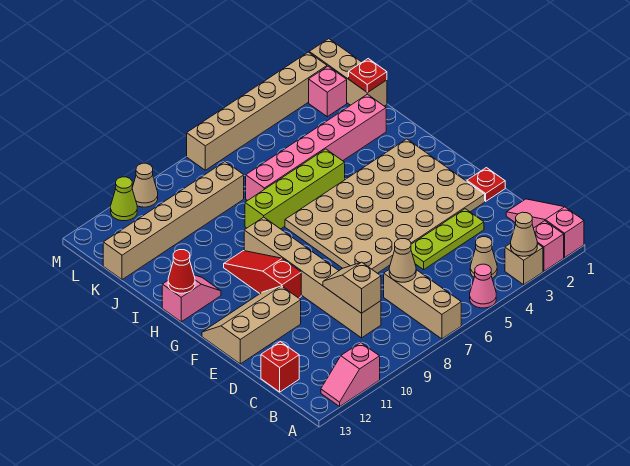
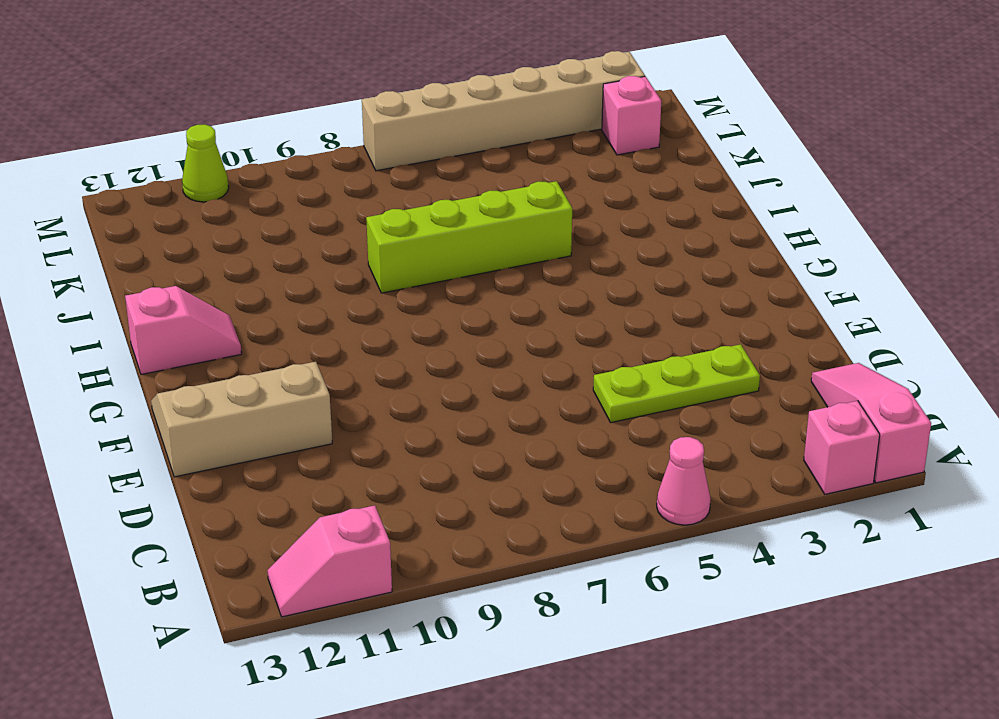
none -> tan 1x1 brick [505,243,543,285]
none -> tan 1x3 brick [384,270,461,339]
none -> tan 1x1 cone [470,237,497,278]

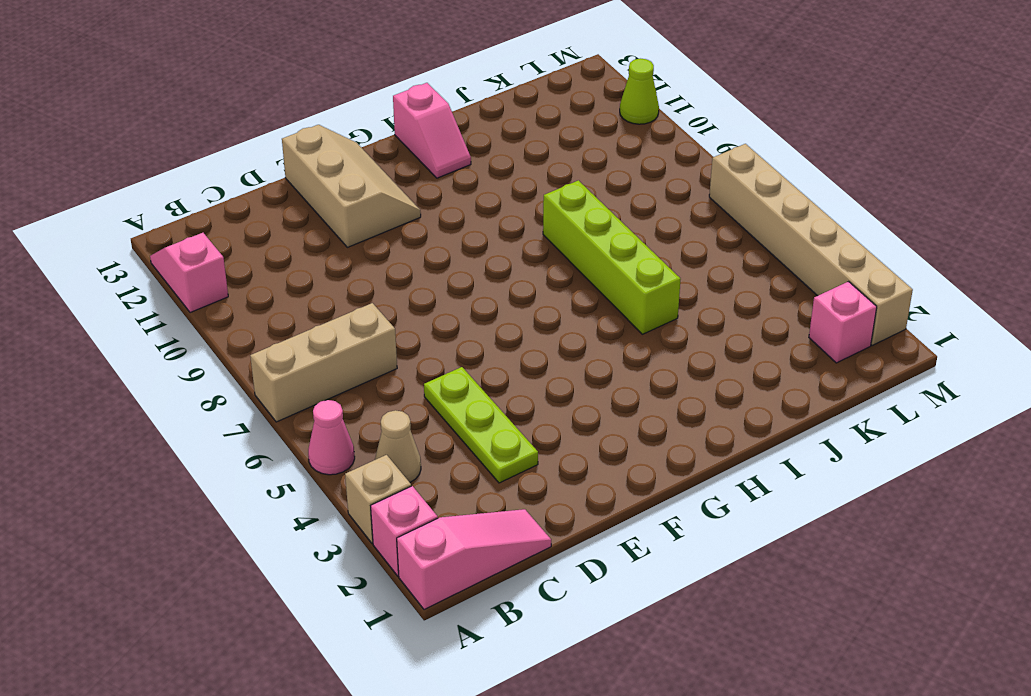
none -> tan 1x6 brick [244,217,381,338]
none -> red 1x1 brick [261,342,299,392]
none -> red 1x1 plate [467,168,505,201]

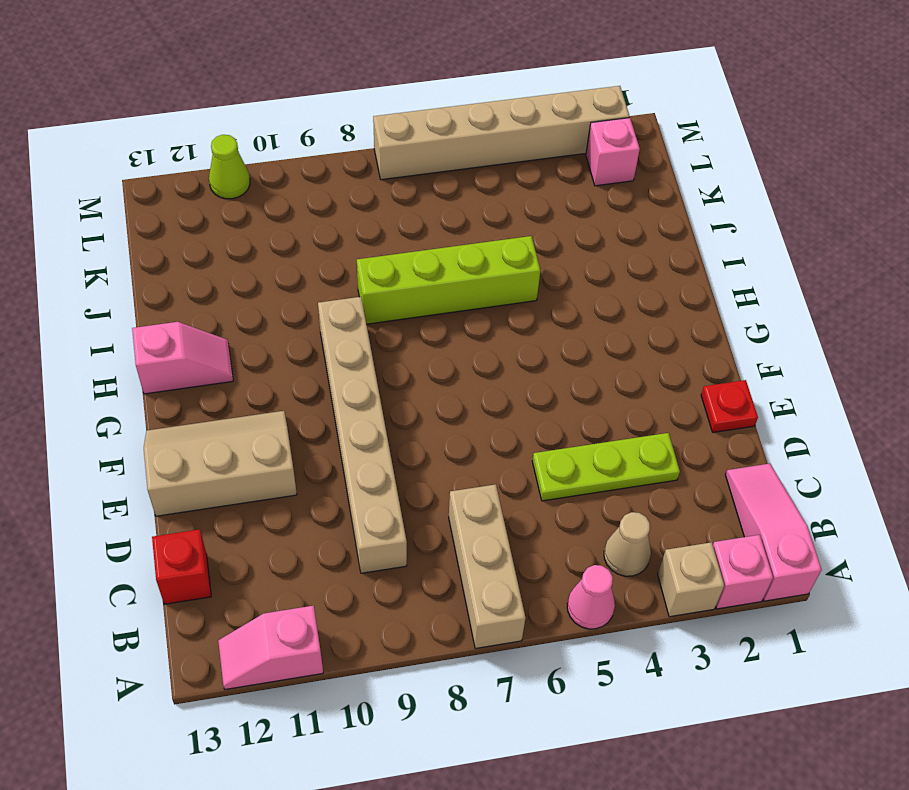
none -> tan 4x6 plate [285,139,485,273]
none -> red 1x3 slope [224,251,301,298]
none -> pink 1x6 brick [246,94,386,201]

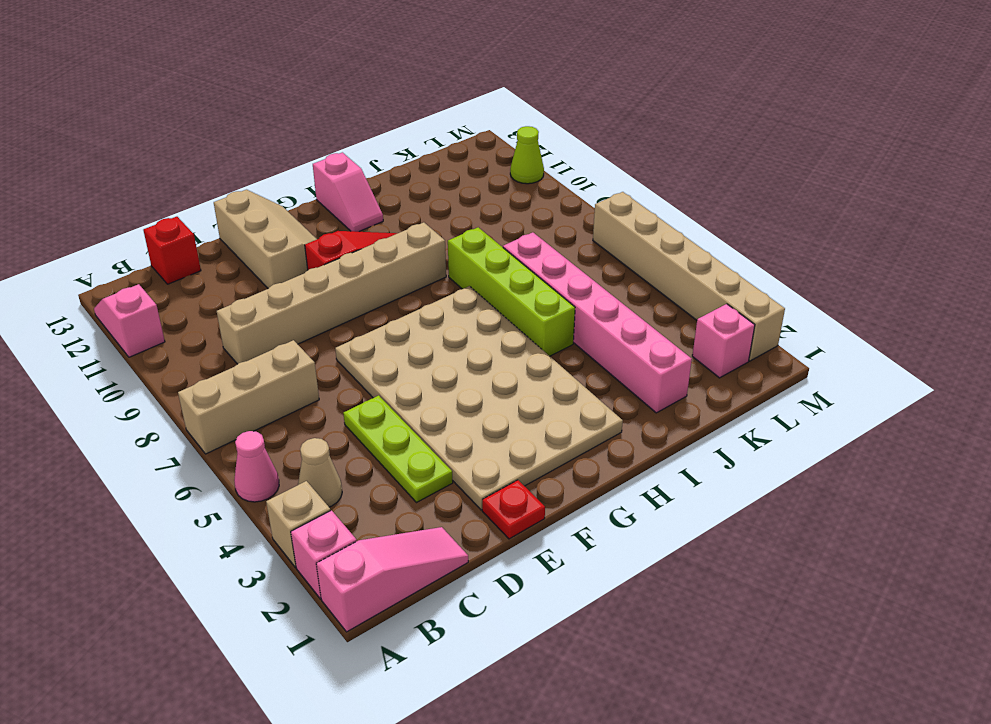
none -> tan 1x3 brick [309,39,387,106]
none -> tan 1x6 brick [103,162,244,280]
none -> tan 1x1 cone [132,163,158,207]

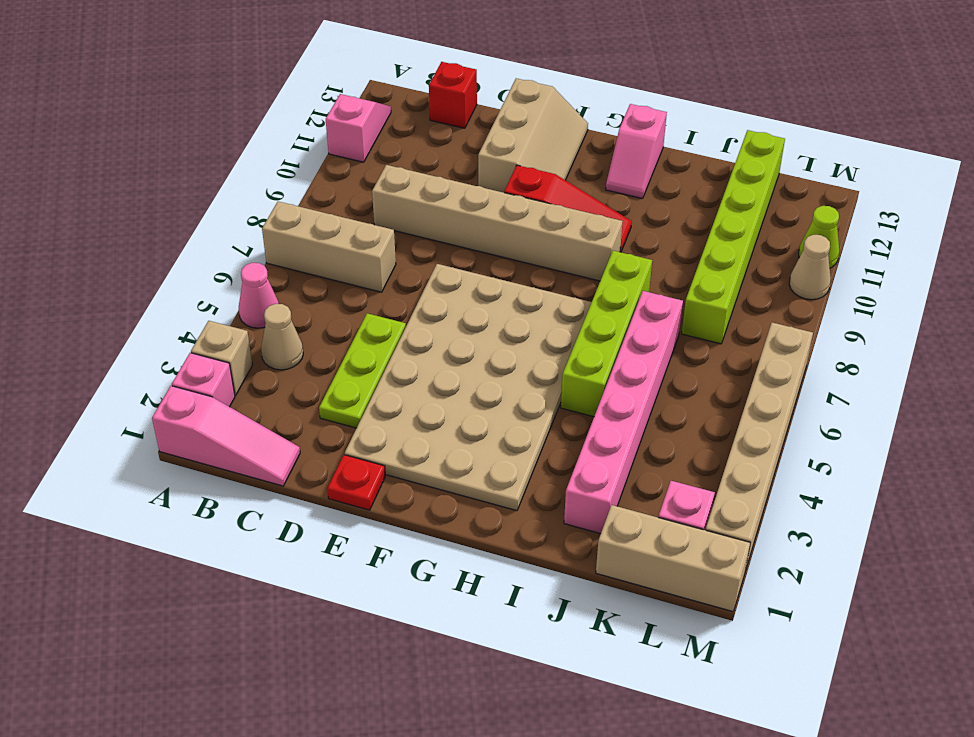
lime 1x6 brick [682,130,785,344] -> tan 1x6 brick [103,162,244,280]
none -> tan 1x1 cone [511,212,537,256]
none -> tan 1x1 cone [389,239,416,282]
none -> tan 1x2 slope [323,262,381,313]

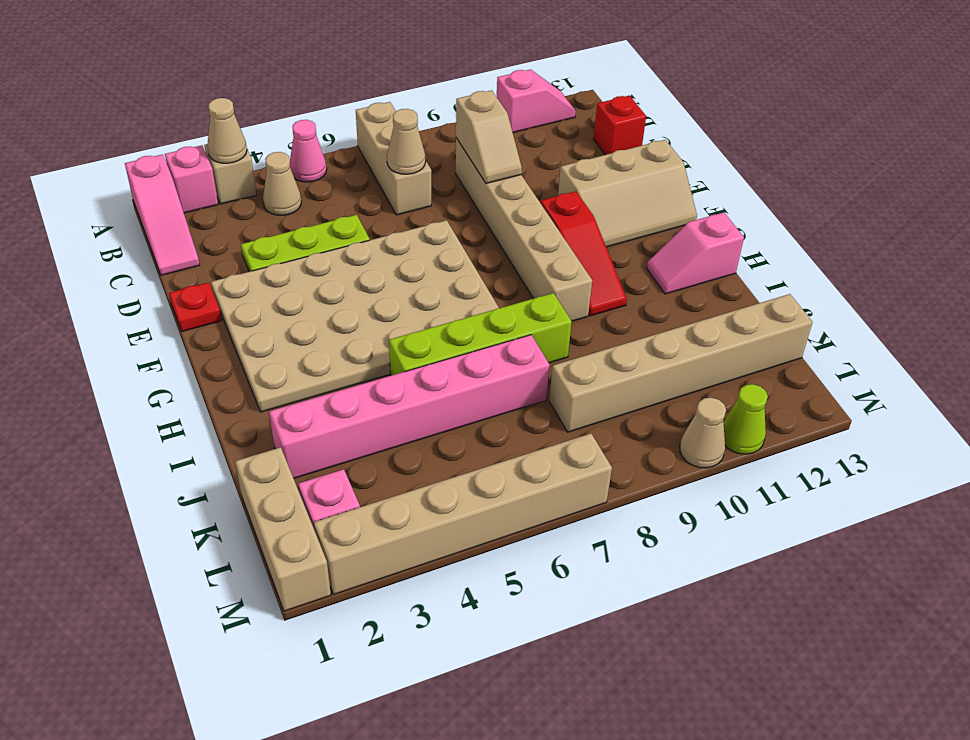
none -> red 1x1 cone [168,250,195,293]
none -> red 1x1 plate [349,59,387,93]

